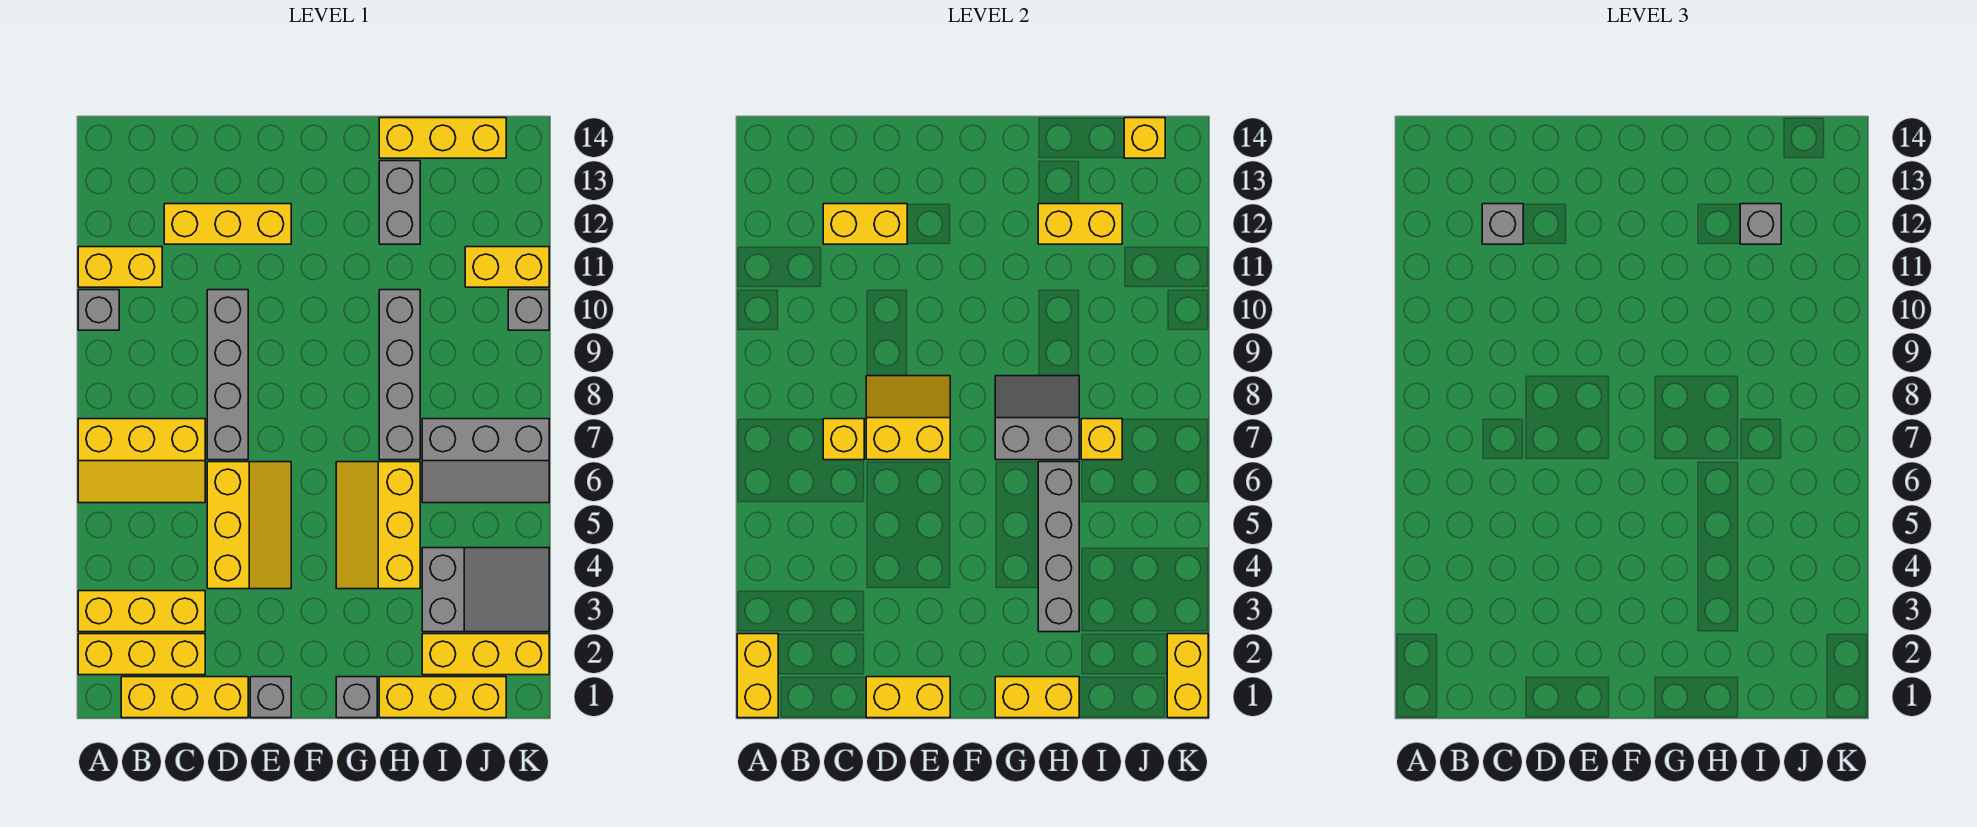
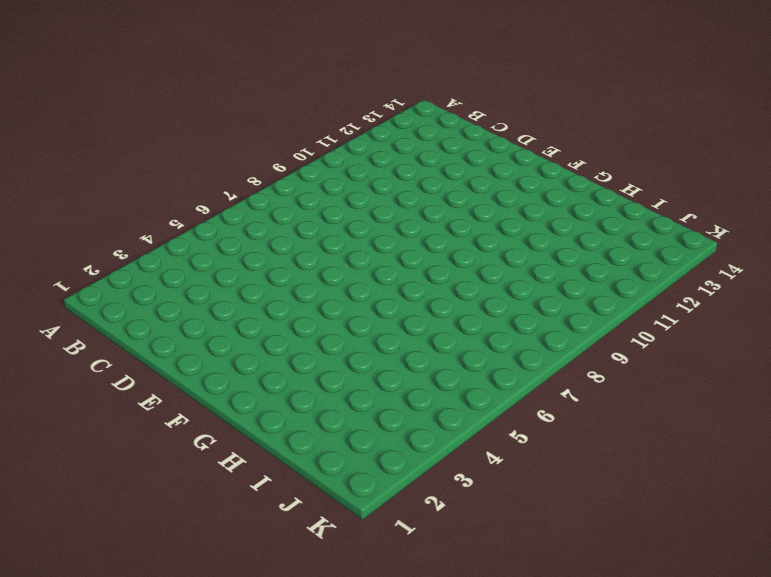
none -> yellow 1x3 brick [78,634,205,675]
none -> yellow 1x3 brick [78,591,205,632]
none -> yellow 2x3 slope [78,419,205,503]
none -> grey 1x1 brick [78,290,119,330]

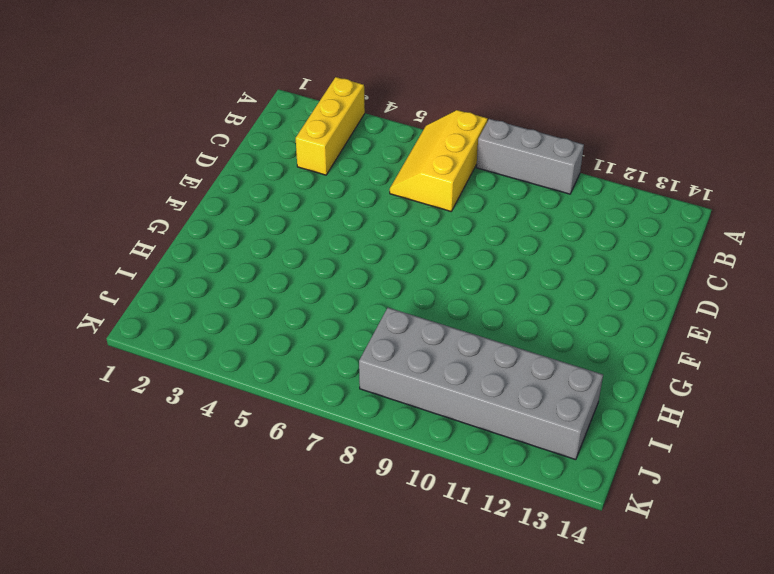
grey 1x3 brick [476,119,584,194] -> grey 1x1 brick [78,290,119,330]
grey 2x6 brick [359,308,603,460] -> yellow 1x2 brick [465,247,549,287]
none -> yellow 1x3 brick [78,634,205,675]
none -> yellow 1x2 brick [78,247,162,287]
none -> yellow 1x3 brick [121,677,248,718]
none -> yellow 1x3 brick [164,204,291,244]

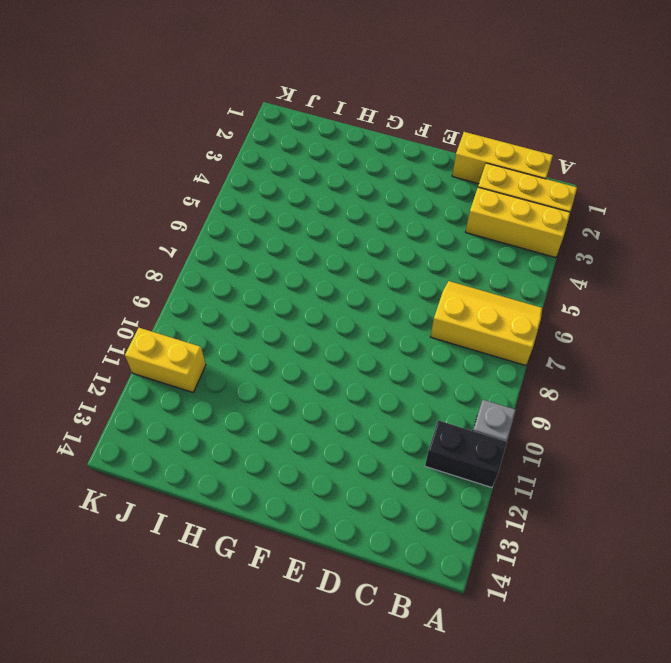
black 1x2 brick [425,420,507,488] -> yellow 1x2 brick [78,247,162,287]
none -> yellow 1x3 brick [164,204,291,244]
none -> yellow 2x3 slope [207,462,291,589]
none -> grey 1x4 brick [207,290,248,460]
none -> grey 1x1 brick [250,677,291,718]

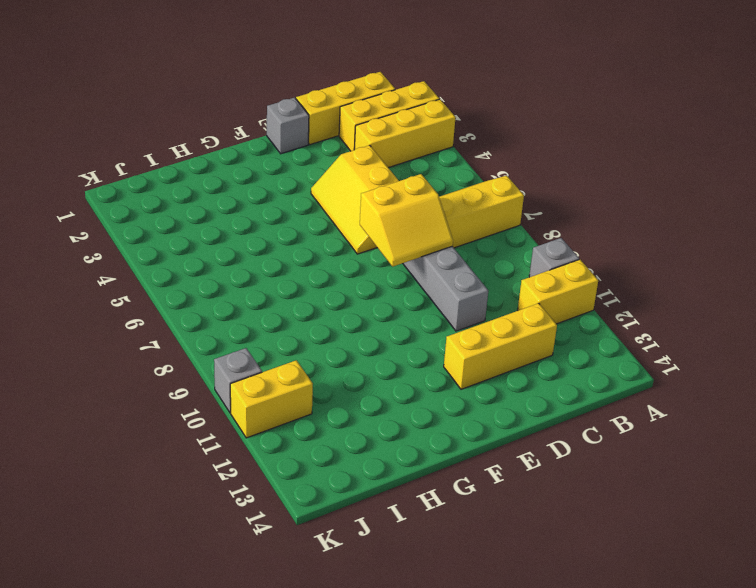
none -> grey 1x1 brick [336,677,377,718]
none -> yellow 2x3 slope [336,462,420,589]
none -> yellow 1x3 brick [379,677,506,718]
none -> grey 1x4 brick [379,290,420,460]

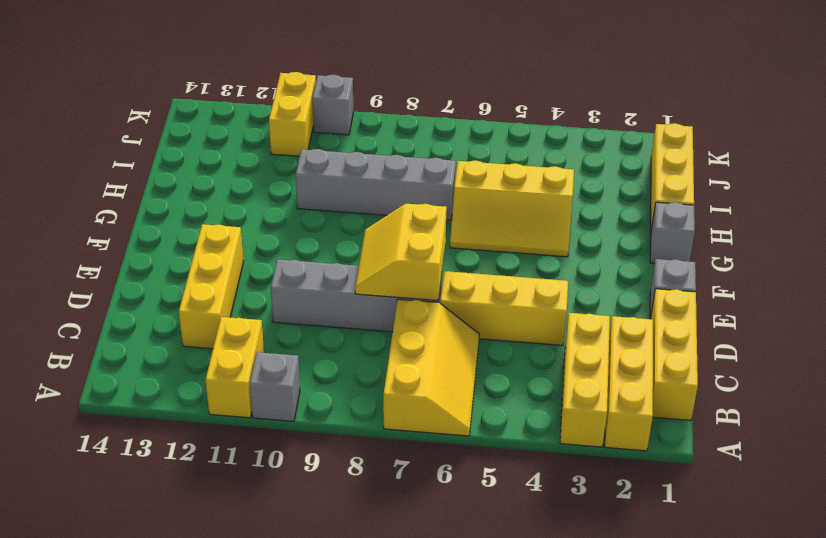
none -> grey 1x2 brick [379,161,420,244]
none -> yellow 1x3 brick [379,118,506,158]
none -> yellow 1x3 brick [422,634,549,675]
none -> grey 2x3 slope [422,548,549,632]

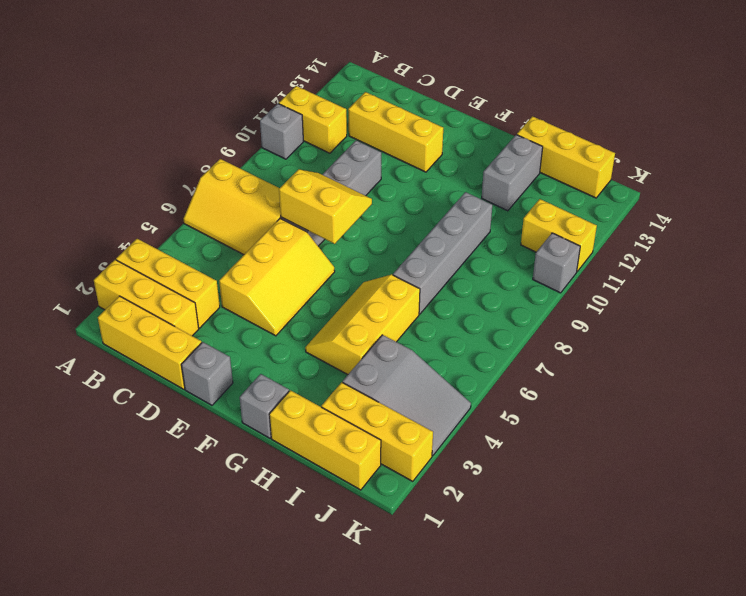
none -> grey 2x3 slope [422,419,549,503]
none -> yellow 1x2 brick [737,634,778,718]
none -> yellow 1x1 brick [823,419,864,460]
none -> yellow 1x2 brick [823,204,907,244]

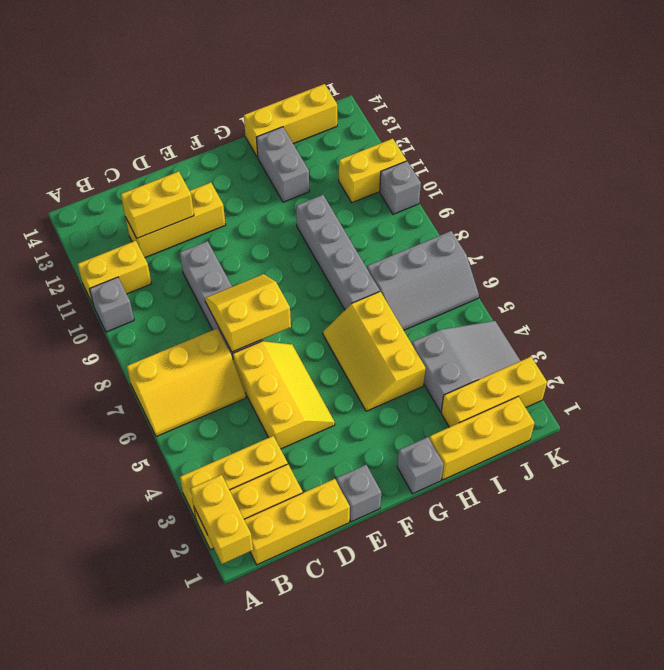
none -> yellow 1x1 brick [823,419,864,460]
none -> yellow 1x2 brick [866,677,950,718]
none -> yellow 1x2 brick [995,677,1079,718]
none -> grey 2x2 slope [995,376,1079,460]

